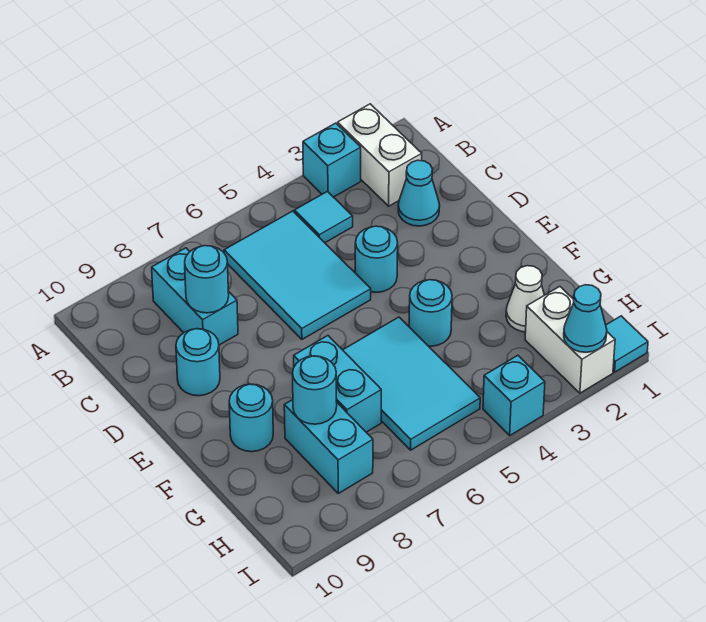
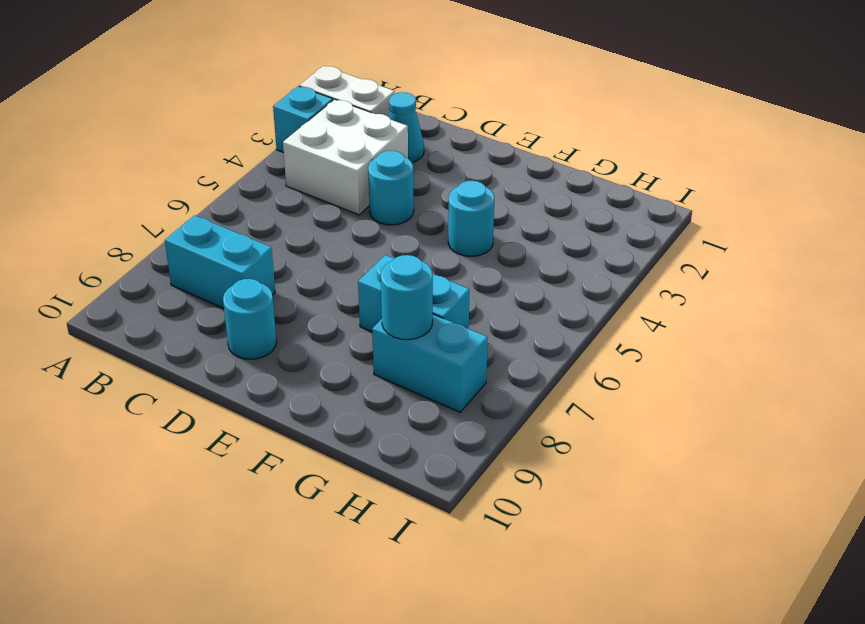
white 2x2 brick [283,99,408,215] -> cyan 1x1 tile [294,191,353,243]
none -> cyan 2x3 tile [224,211,371,339]
none -> cyan 2x3 tile [343,317,480,450]
none -> cyan 1x1 round brick [229,384,273,452]

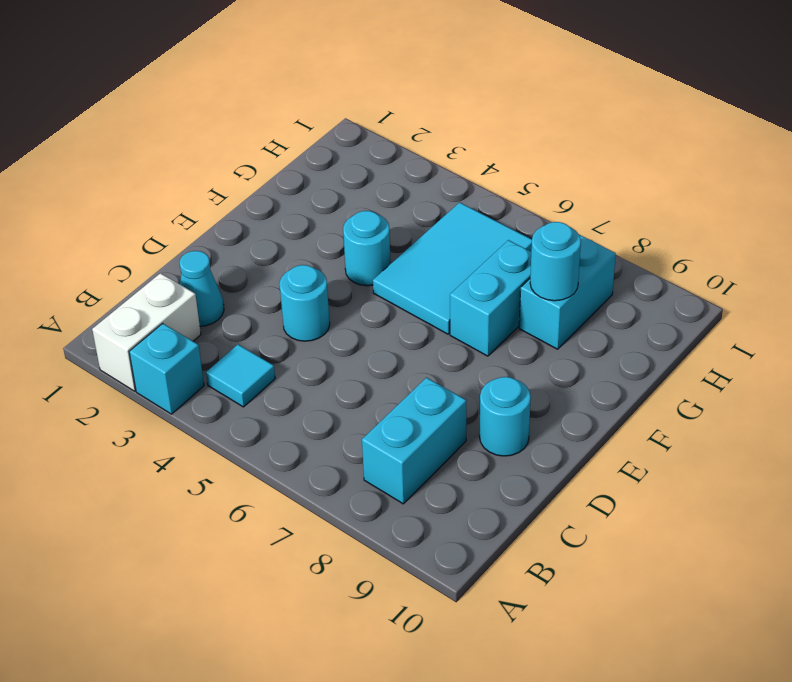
none -> cyan 2x3 tile [224,211,371,339]
none -> cyan 1x1 round brick [229,384,273,452]
none -> white 1x1 cone [506,266,544,332]

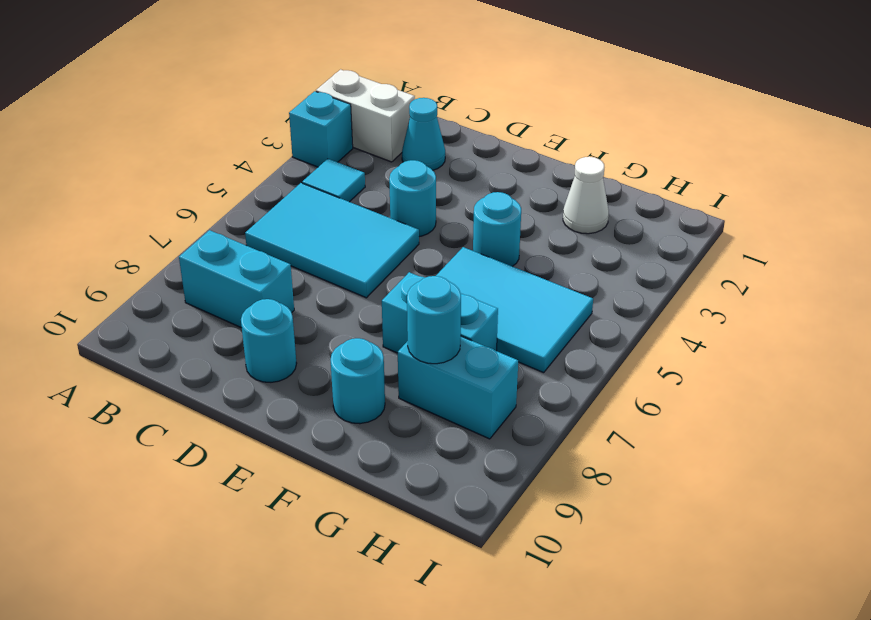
none -> white 1x2 brick [525,286,615,393]
none -> cyan 1x1 tile [606,316,648,372]
none -> cyan 1x1 brick [483,355,545,435]

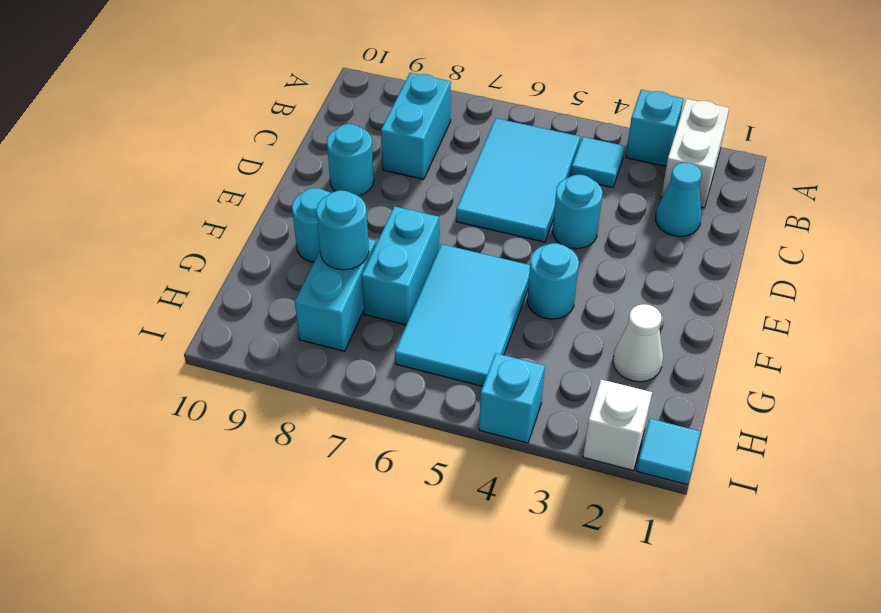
white 1x1 brick [583,380,652,471] -> white 1x2 brick [525,286,615,393]
none -> cyan 1x1 round brick [185,246,229,313]
none -> cyan 1x1 cone [564,285,607,352]

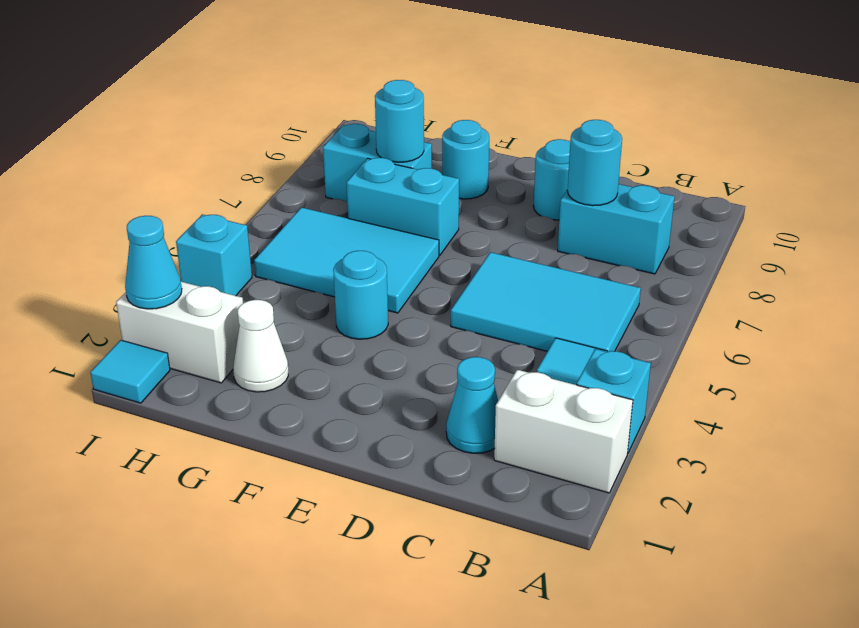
none -> cyan 1x1 round brick [355,226,398,292]

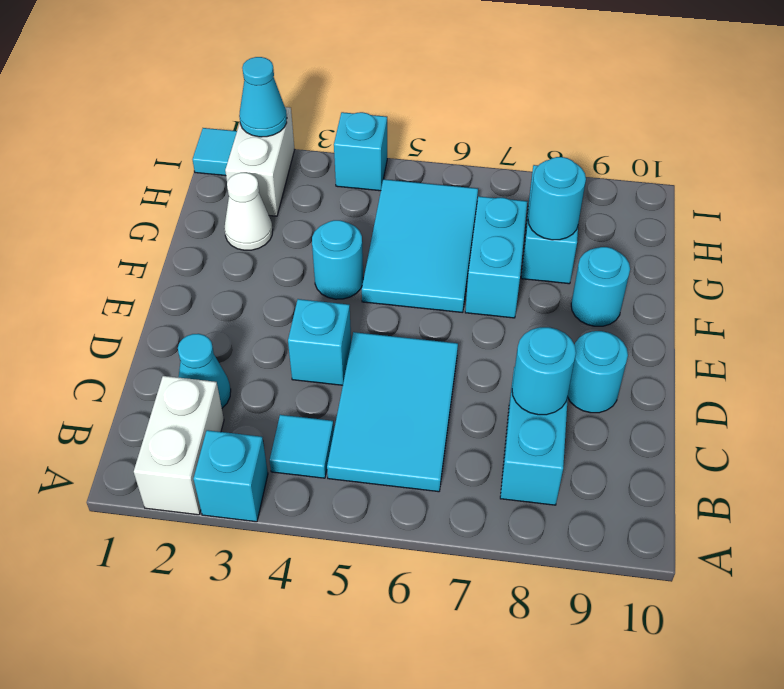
cyan 1x1 brick [288,299,351,385] -> cyan 1x1 round brick [355,226,398,292]

